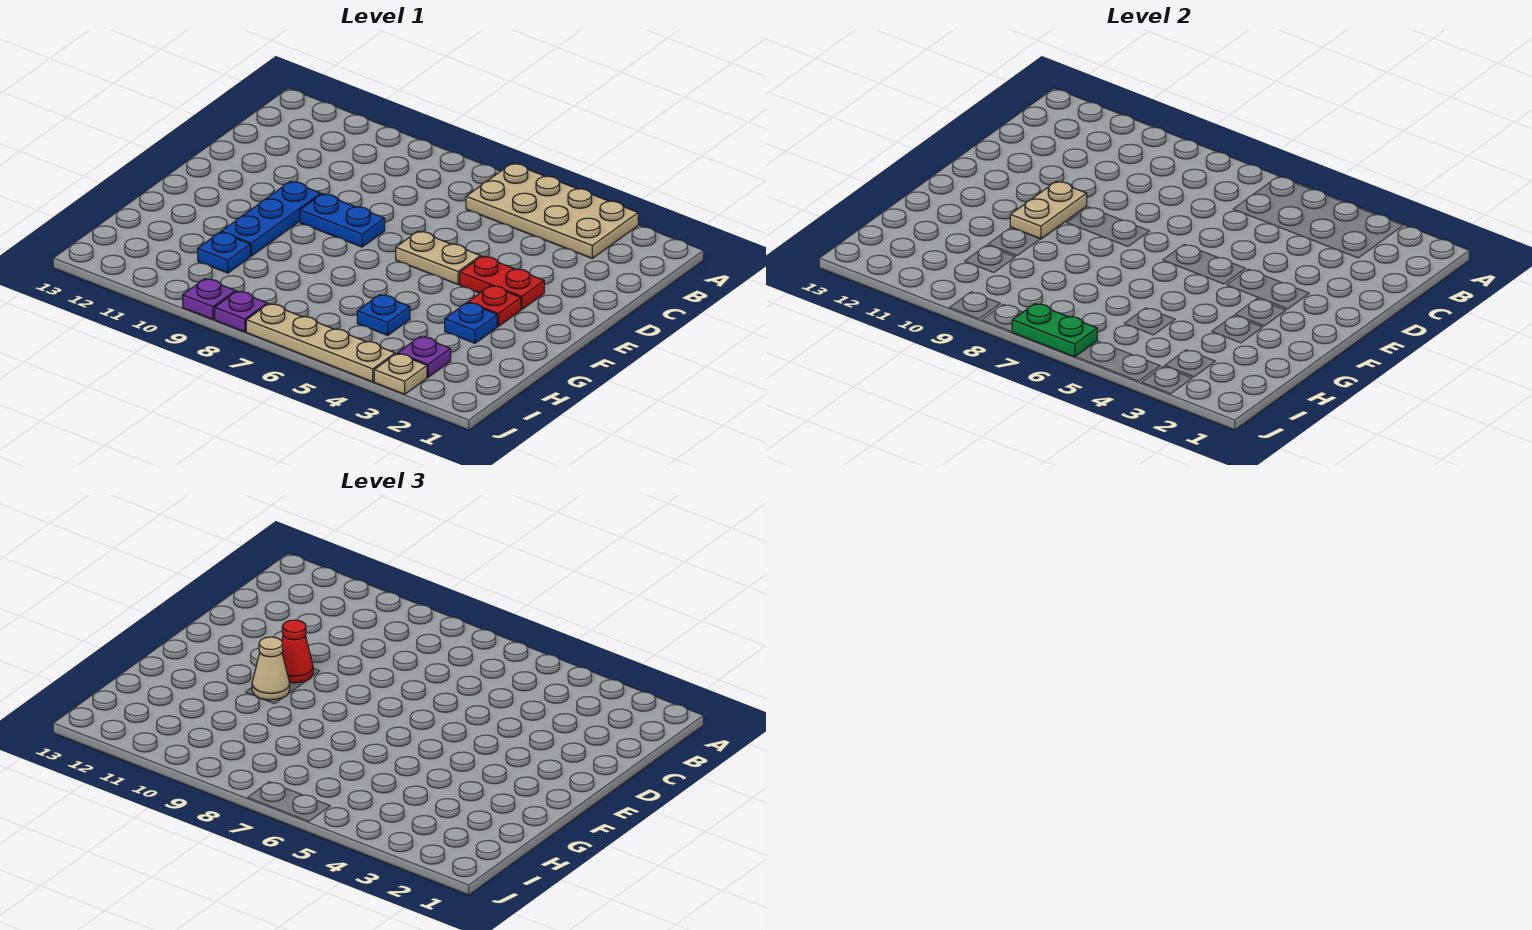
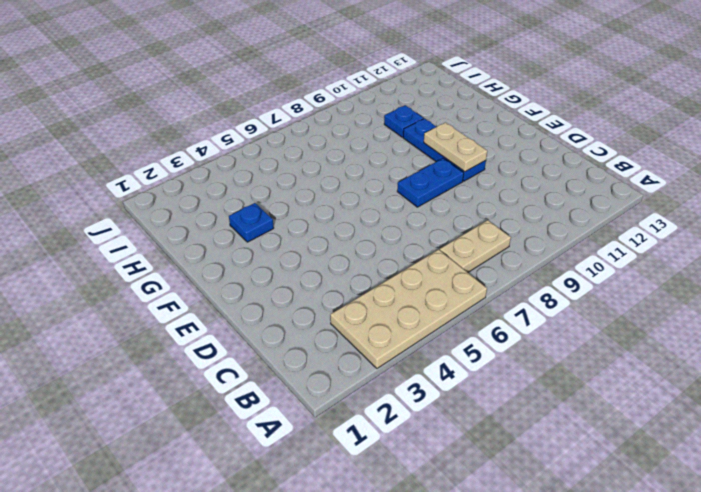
tan 1x2 plate [440,220,511,272] -> tan 1x2 plate moved to [396,231,480,284]
none -> red 1x2 plate [460,256,544,309]
none -> red 1x1 plate [468,286,521,326]
none -> blue 1x1 plate [357,295,410,335]

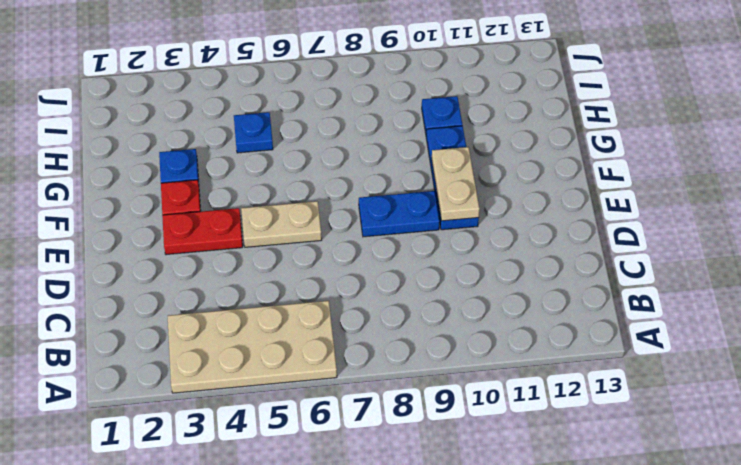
none -> purple 1x1 plate [398,337,451,377]
none -> tan 1x1 plate [374,354,427,394]
none -> tan 1x4 plate [246,304,395,382]

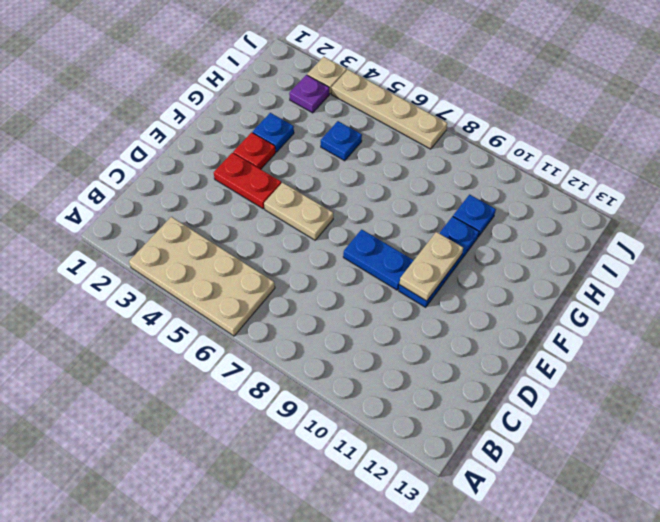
none -> purple 1x1 plate [215,291,267,332]
none -> purple 1x1 plate [183,279,235,319]
none -> green 1x2 plate [1012,304,1097,357]

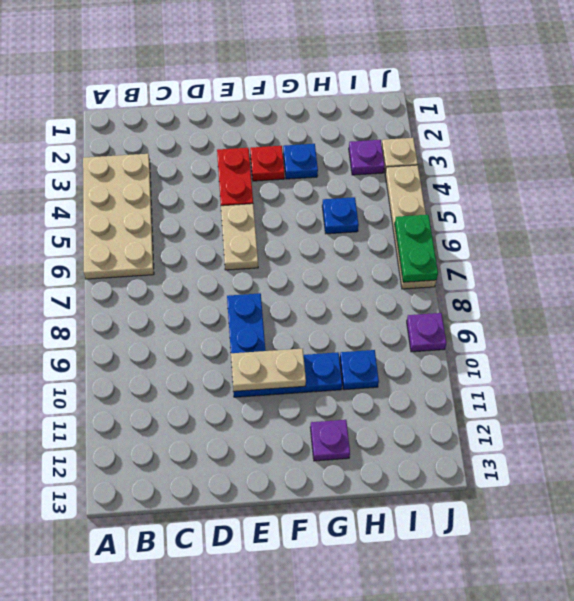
purple 1x1 plate [310,420,350,461] -> purple 1x1 plate moved to [215,291,267,332]
none -> red 1x1 cone [282,620,313,683]
none -> tan 1x1 cone [252,637,290,700]

